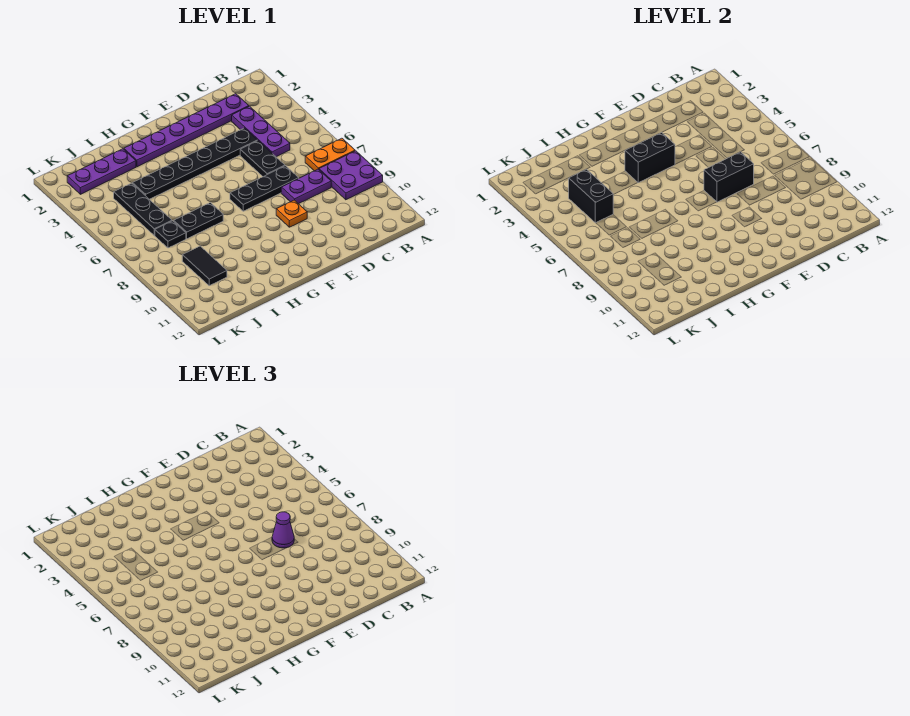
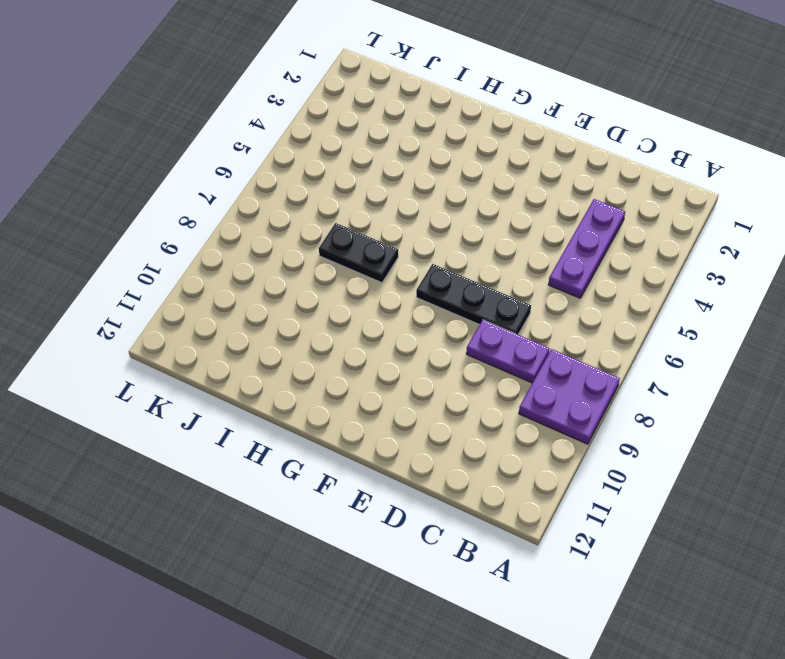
none -> orange 1x2 plate [305,138,355,171]
none -> purple 1x6 plate [124,94,249,167]
none -> black 1x6 plate [132,128,258,199]

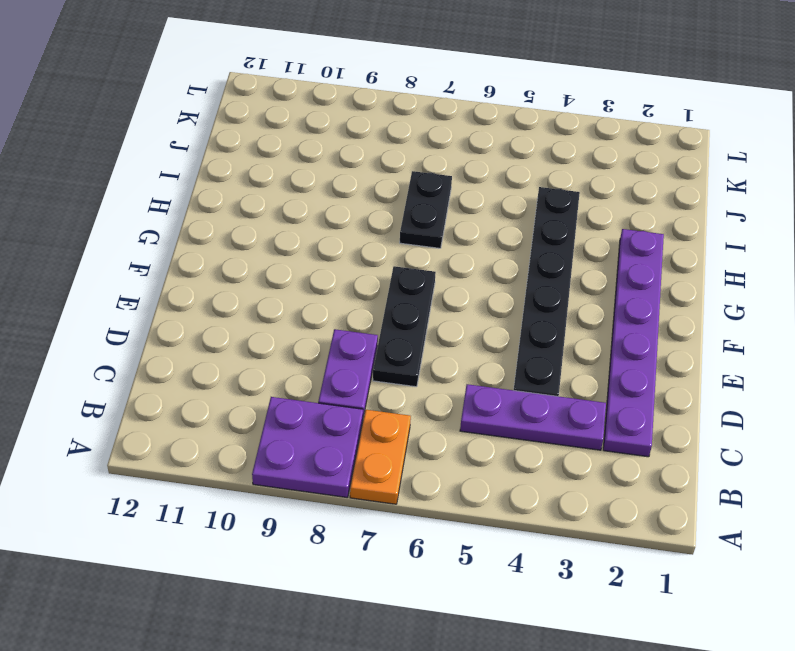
none -> black 1x2 plate [240,141,285,177]
none -> orange 1x1 plate [276,200,307,227]
none -> purple 1x3 plate [67,149,136,194]

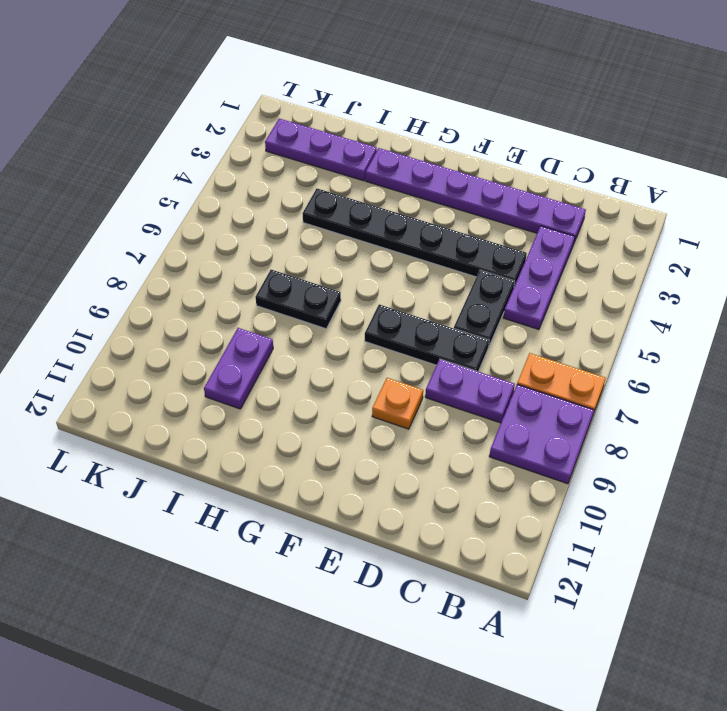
purple 1x2 plate [204,328,273,409] -> none
none -> black 1x3 plate [114,183,172,235]
none -> black 1x1 plate [155,221,186,248]
none -> black 1x2 tile [182,246,227,286]

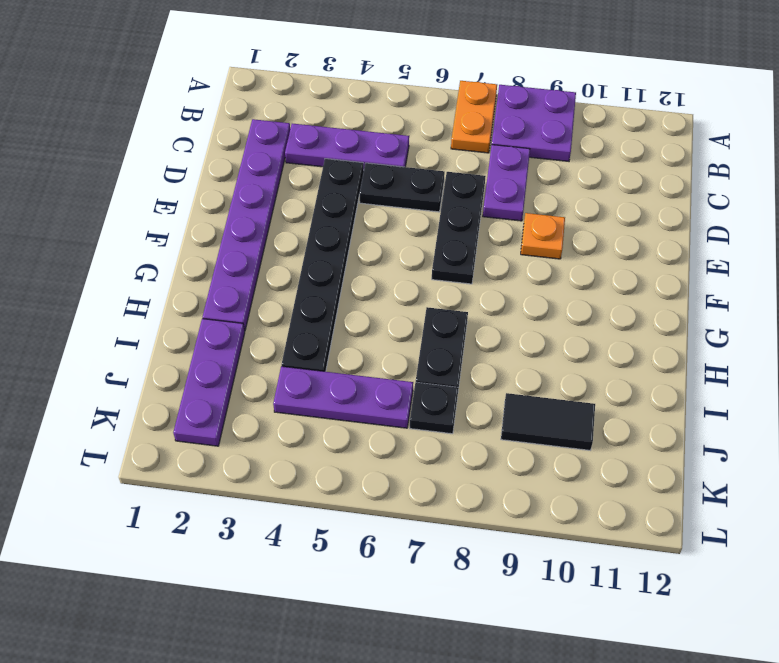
purple 1x3 plate [273,366,413,428] -> black 1x3 plate [114,183,172,235]
none -> black 1x2 brick [704,152,754,202]
none -> black 1x2 brick [625,133,675,183]
none -> black 1x2 brick [569,169,613,223]

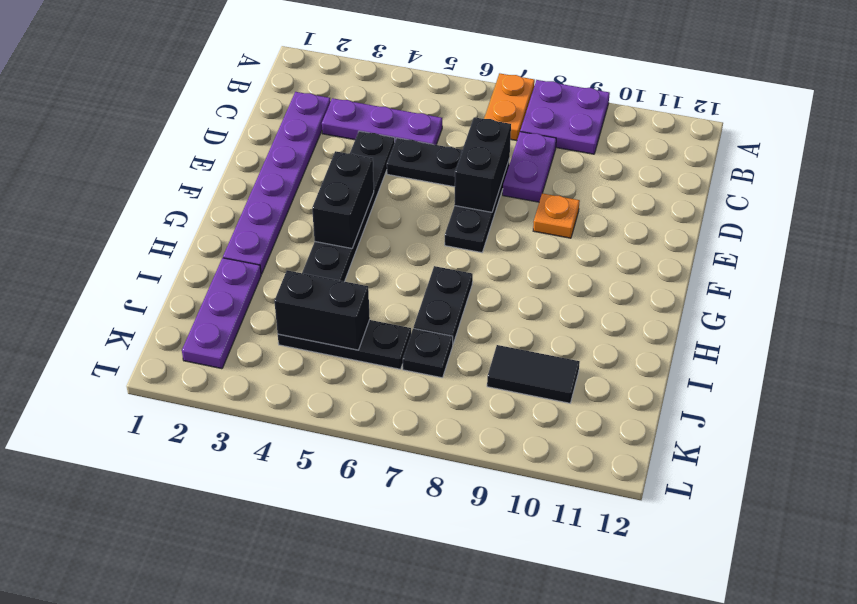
none -> purple 1x1 cone [272,512,294,548]

